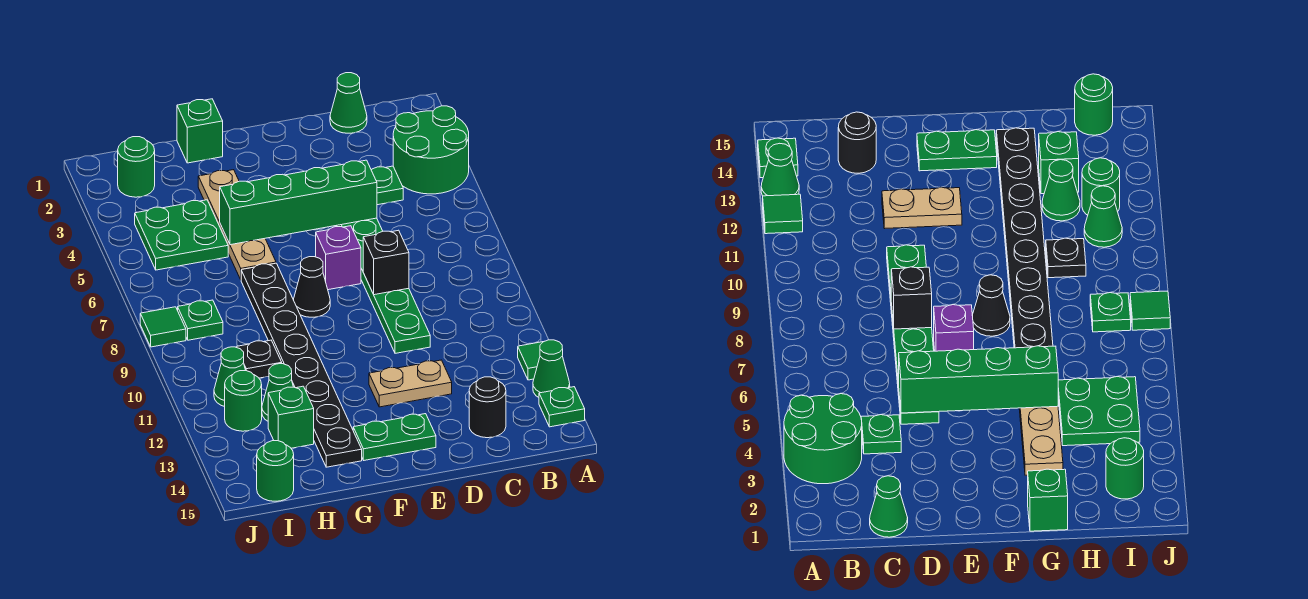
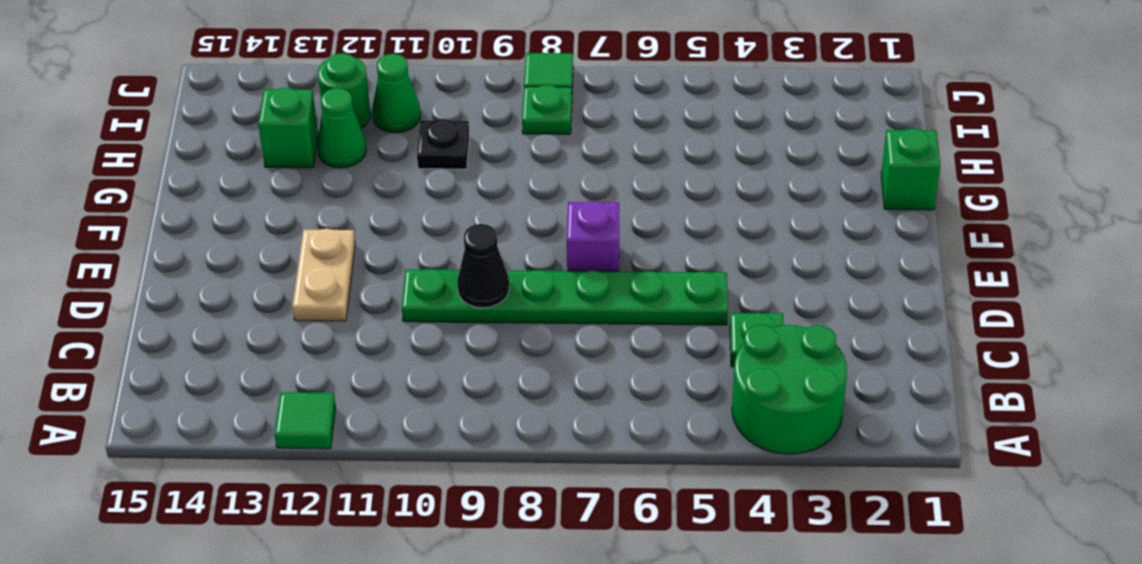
black 1x1 cone [457,224,509,308] -> black 1x1 cone moved to [293,257,330,317]
none -> green 1x1 cone [533,340,570,397]
none -> green 1x1 plate [539,387,585,427]
none -> green 1x1 cone [330,73,367,133]

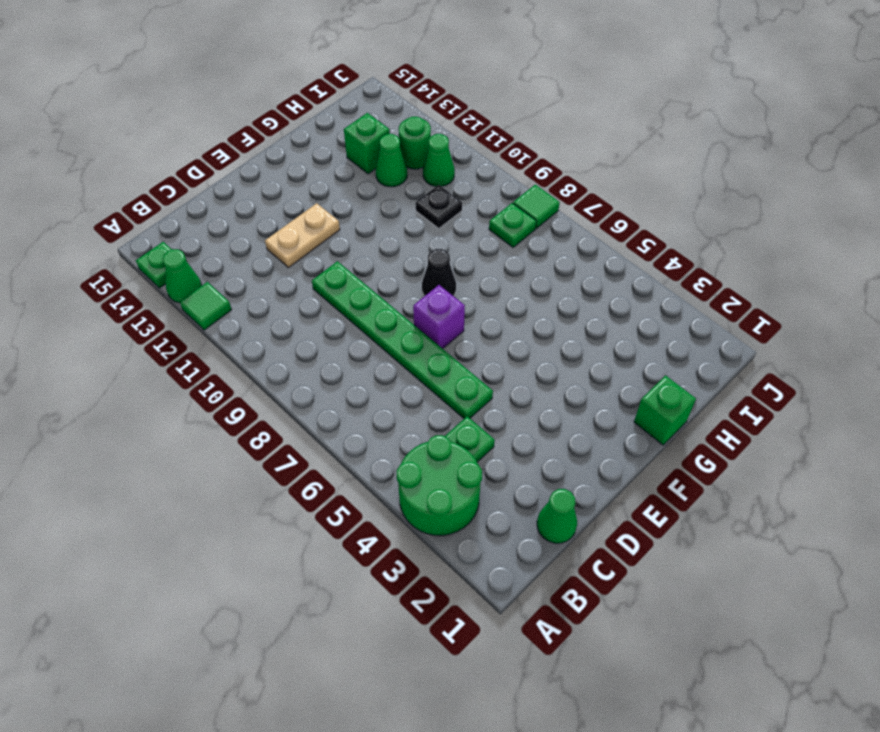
none -> black 1x1 round brick [469,377,506,438]
none -> green 1x2 plate [353,414,436,460]
none -> tan 1x4 plate [198,170,276,279]

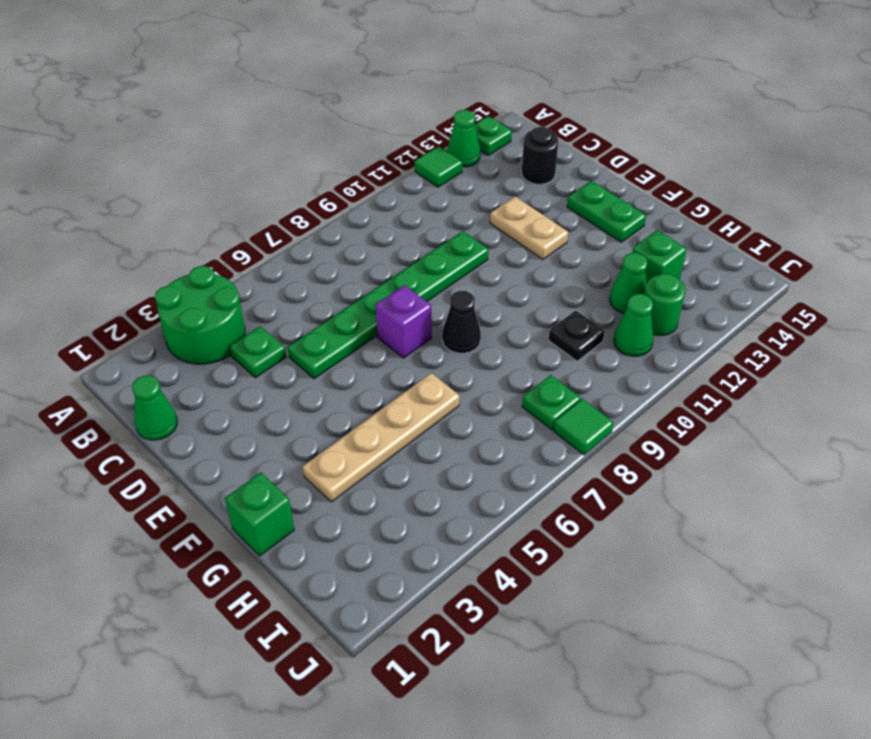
none -> black 1x8 plate [241,263,362,467]
none -> green 2x2 plate [135,200,228,270]
none -> green 1x1 round brick [118,137,155,197]

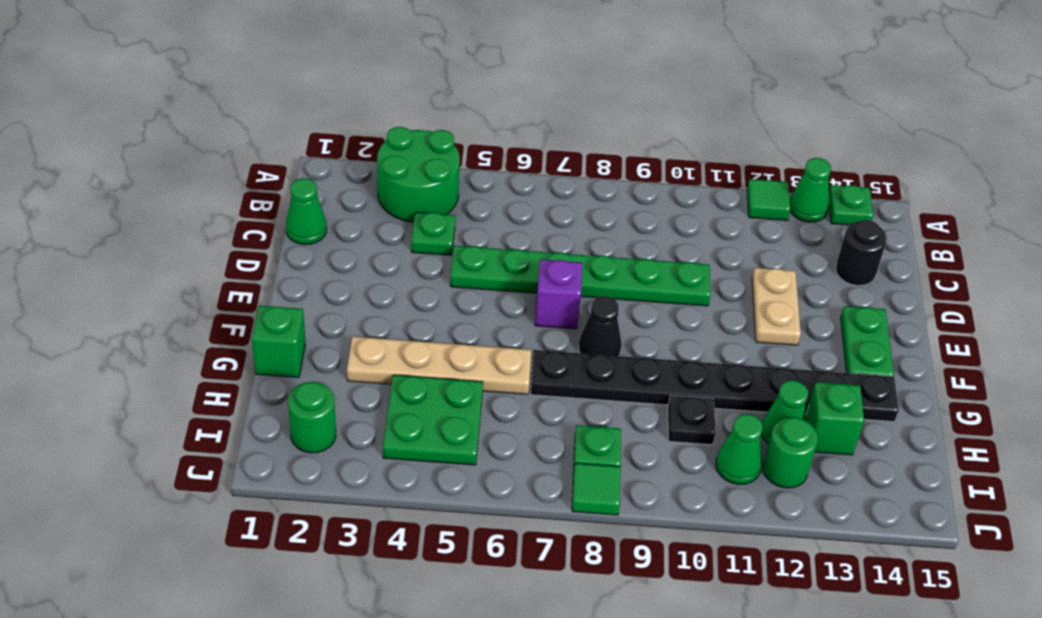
none -> green 1x1 round brick [257,441,294,501]
none -> green 1x4 brick [220,160,377,245]
none -> black 1x1 brick [363,230,409,295]

